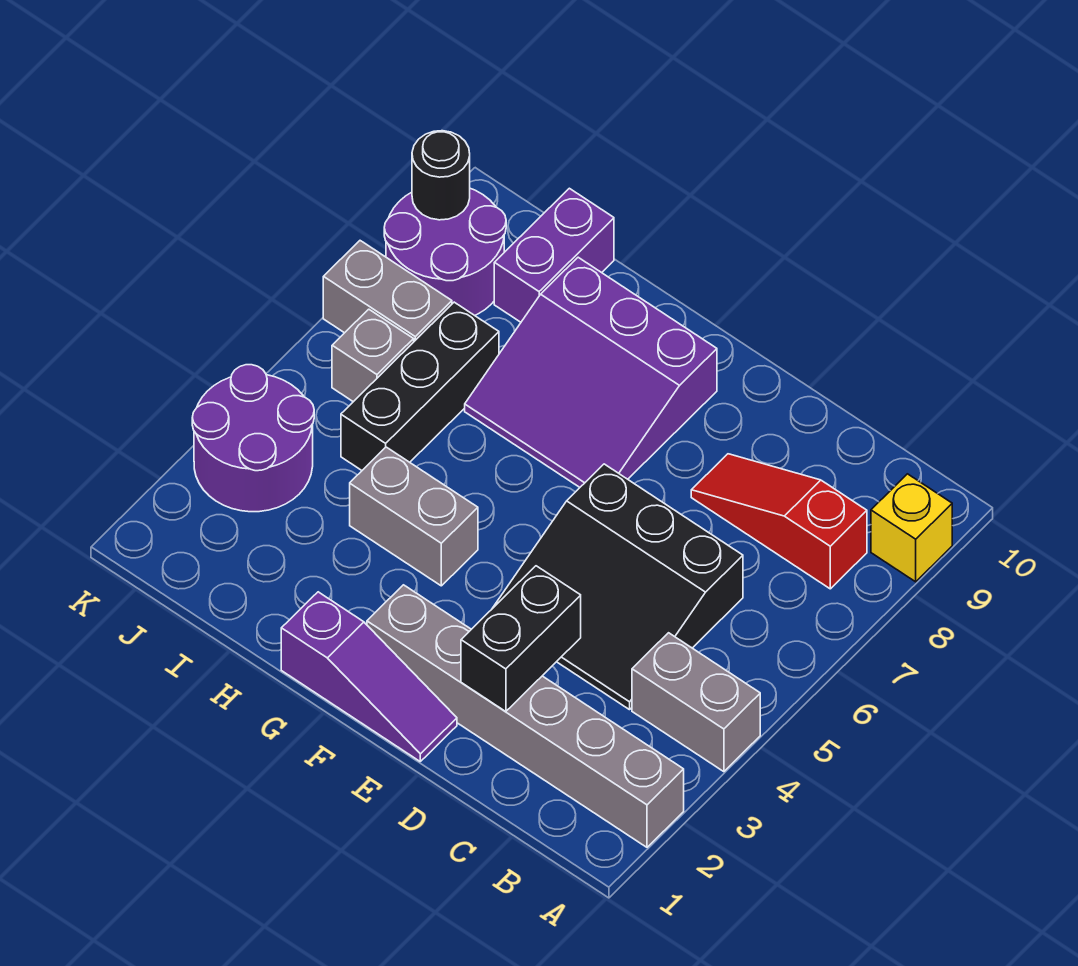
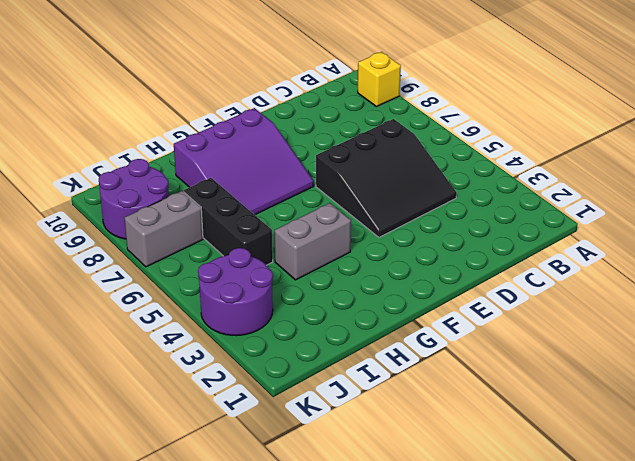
none -> grey 1x6 brick [367,585,684,847]
none -> grey 1x2 brick [632,633,760,772]
none -> red 1x3 slope [691,454,867,589]

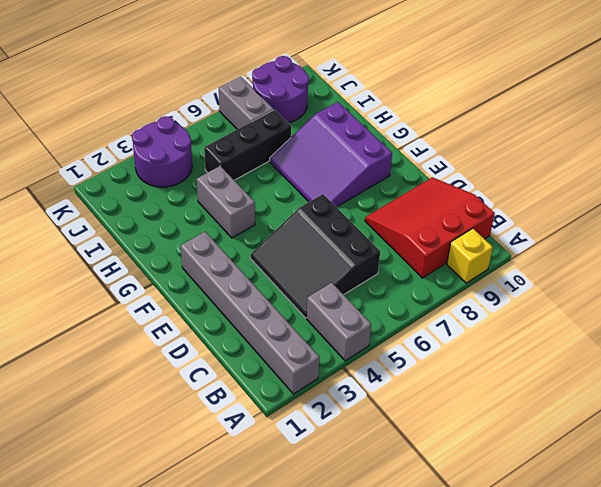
red 3x3 slope [365,177,495,278] -> red 1x3 slope [691,454,867,589]
none -> purple 1x3 slope [281,592,457,761]
none -> purple 1x2 brick [494,188,614,322]
none -> grey 1x1 brick [332,309,414,402]

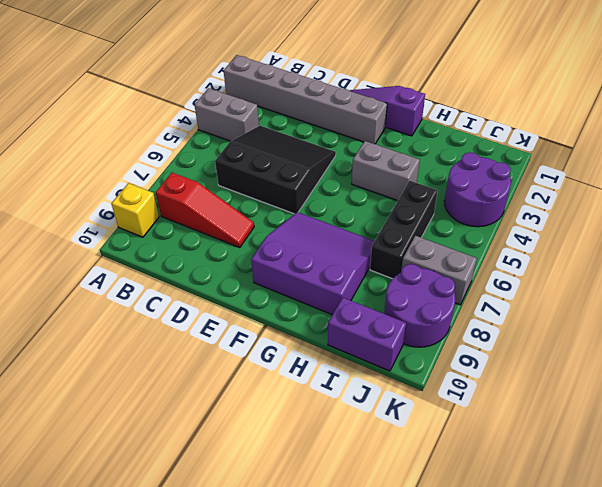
purple 1x2 brick [328,298,406,371] -> purple 1x2 brick turned to [494,188,614,322]
none -> grey 1x1 brick [332,309,414,402]
none -> black 1x2 brick [461,566,581,712]
none -> black 1x1 round brick [412,131,470,220]

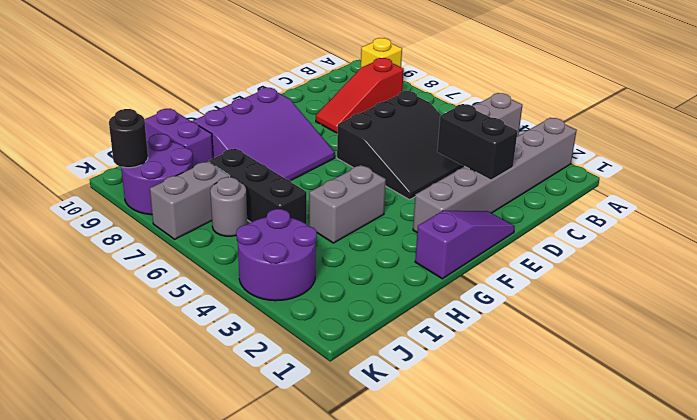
grey 1x1 round brick [210,177,247,236] -> grey 1x1 brick [332,309,414,402]

